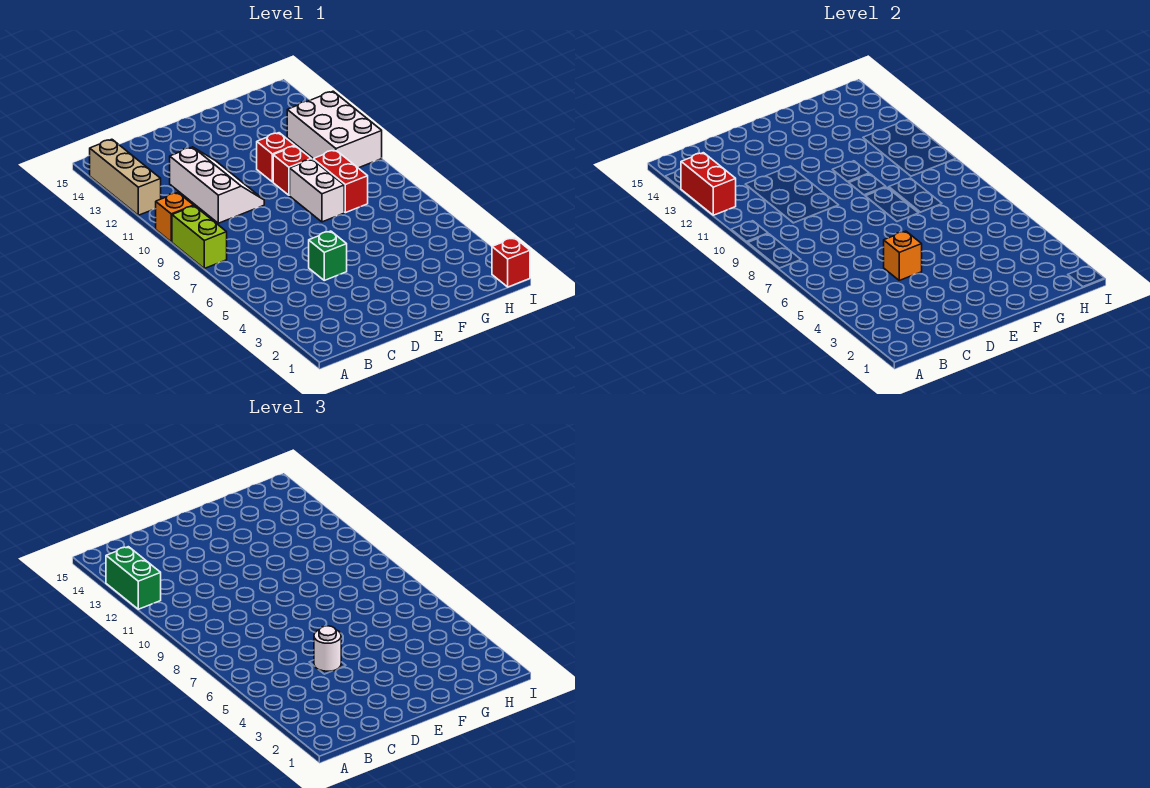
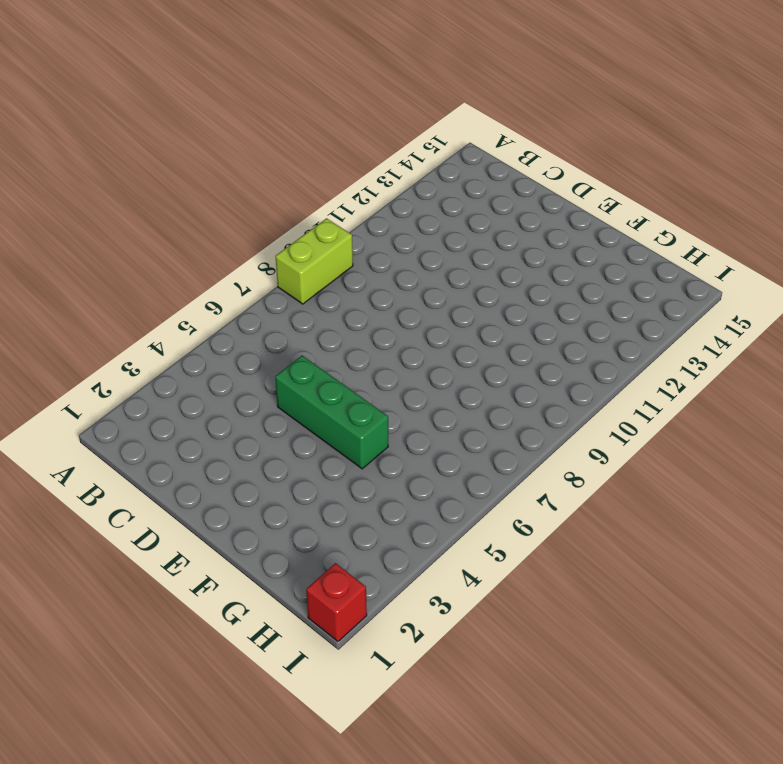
green 1x3 brick [275,356,388,469] -> green 1x1 brick [309,231,347,280]
none -> orange 1x1 brick [156,193,194,242]
none -> tan 1x3 brick [90,139,161,215]
none -> white 2x3 slope [170,147,264,223]

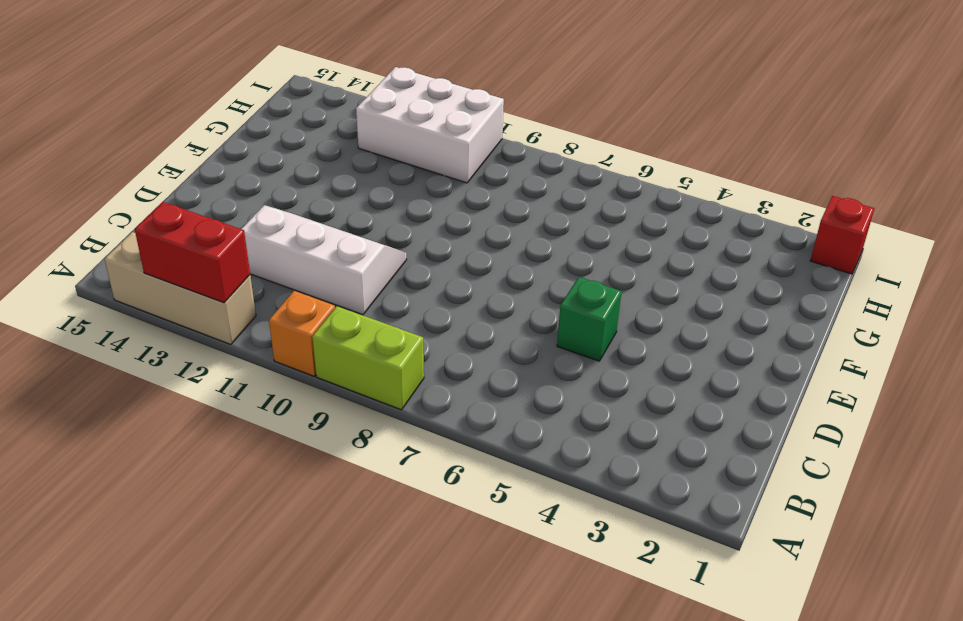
none -> white 1x2 brick [290,159,344,222]
none -> red 1x1 brick [273,146,311,195]
none -> red 1x1 brick [257,133,295,182]

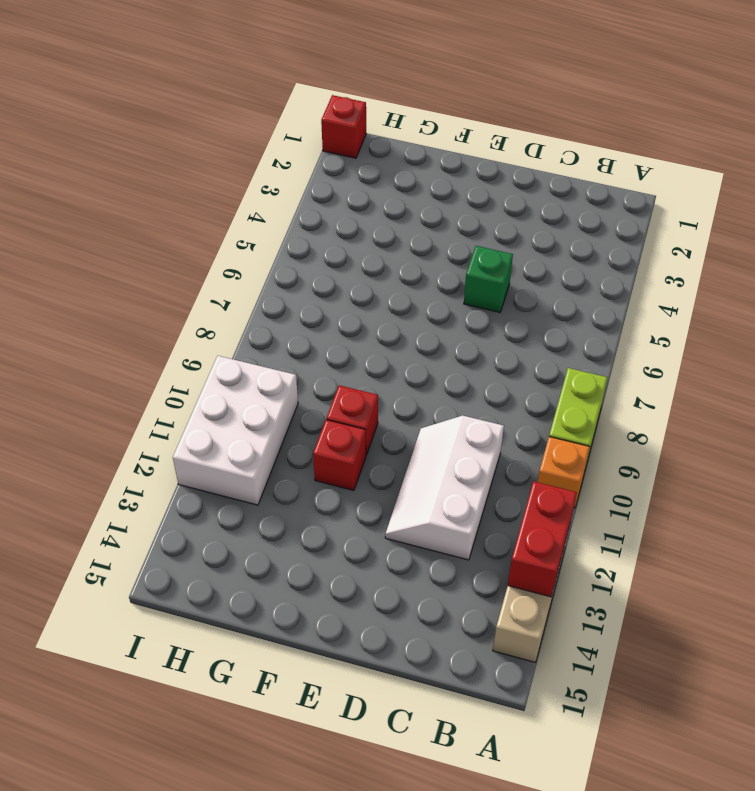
none -> white 1x2 brick [290,159,344,222]
none -> red 1x2 brick [313,150,368,213]
none -> orange 1x1 brick [884,231,922,280]

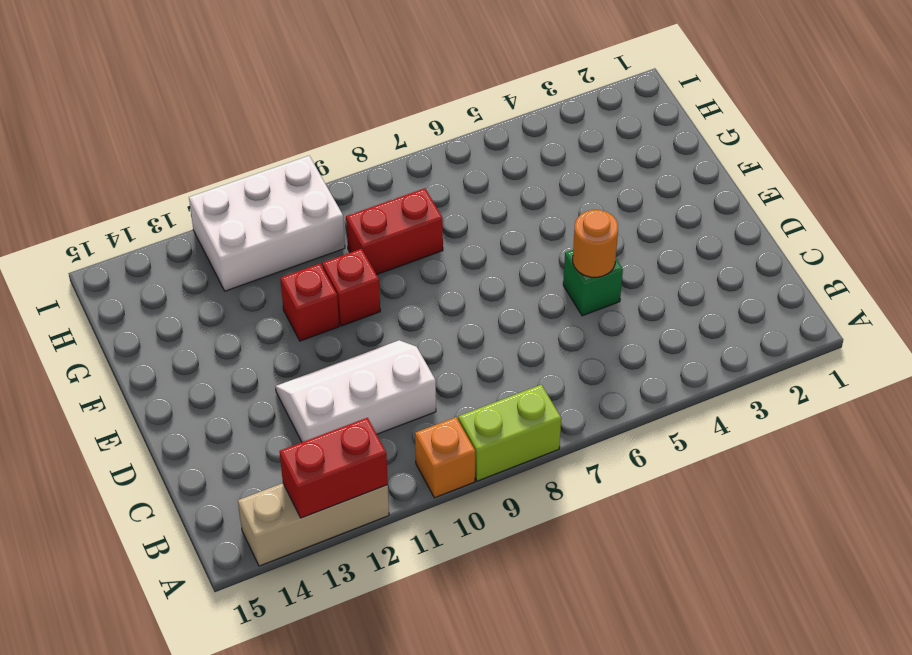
orange 1x1 round brick [573,210,618,277] -> orange 1x1 brick [884,231,922,280]
none -> white 1x2 brick [290,159,344,222]
none -> red 1x1 brick [492,238,530,287]
none -> green 1x2 brick [106,547,161,609]

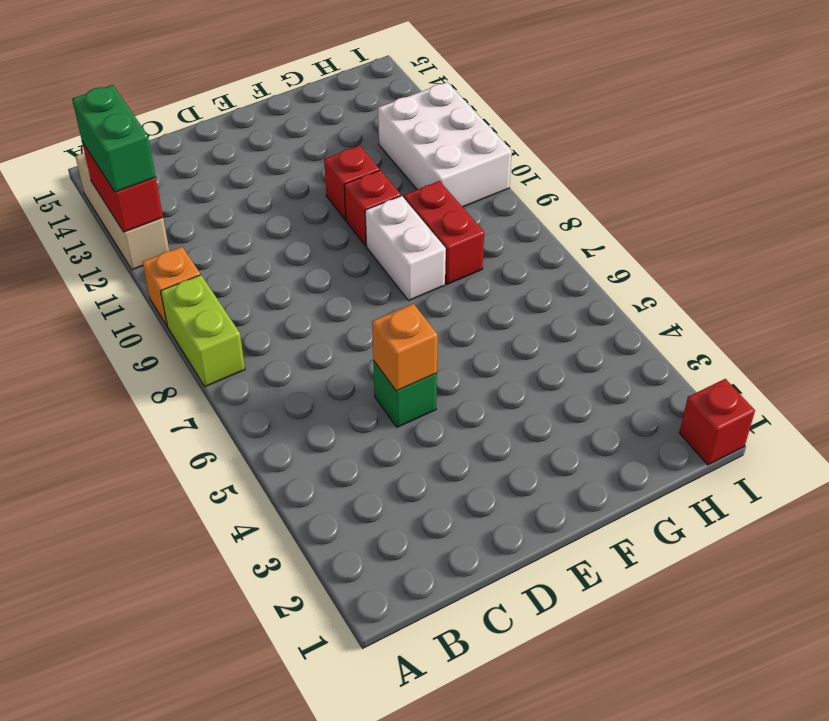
none -> white 2x3 slope [170,147,264,223]
none -> white 1x1 round brick [314,626,341,671]

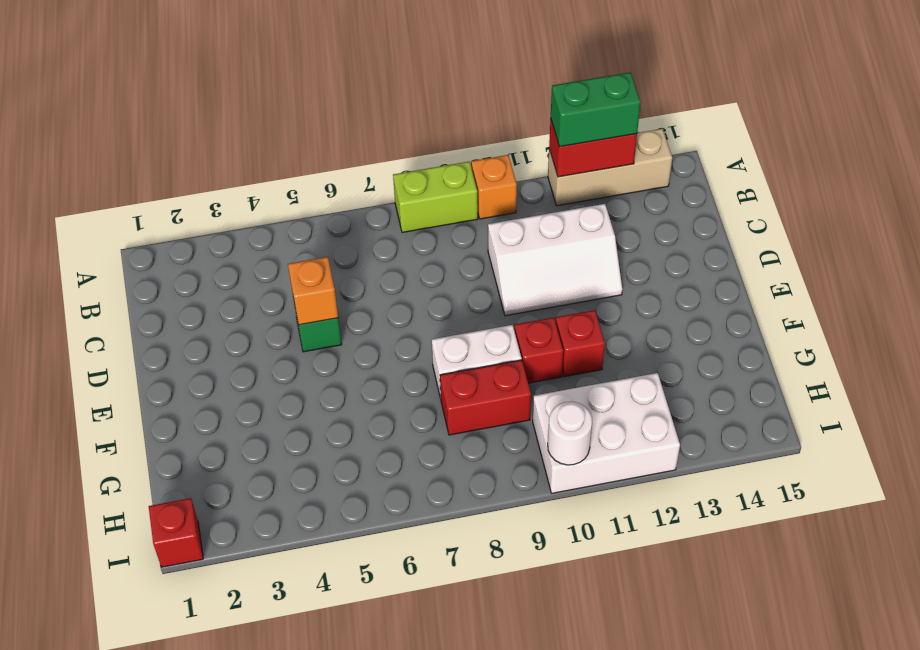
white 1x1 round brick [548,402,592,465] -> white 1x1 round brick moved to [314,626,341,671]

